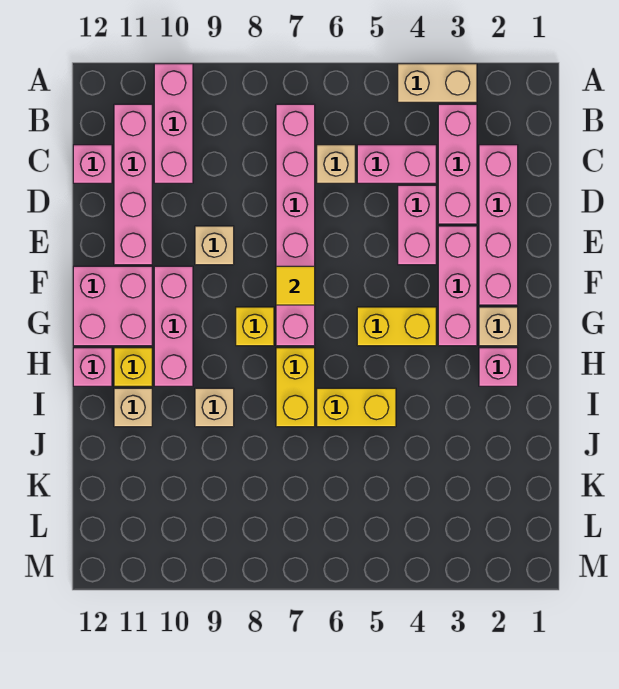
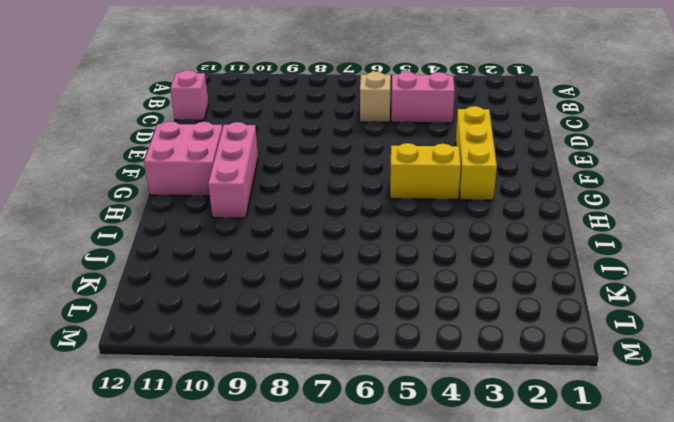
yellow 1x3 brick [456,106,497,200] -> pink 1x3 brick [438,226,477,346]
none -> tan 1x2 brick [398,64,477,102]
none -> pink 1x3 brick [154,64,193,183]
none -> pink 1x3 brick [438,104,477,224]

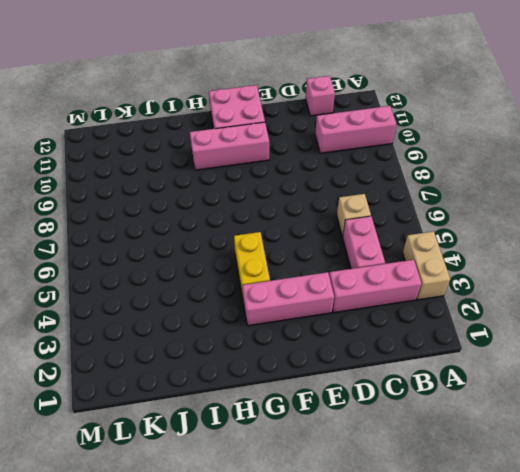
none -> pink 1x6 brick [276,104,315,346]
none -> pink 1x4 brick [114,104,152,265]
none -> pink 1x4 brick [479,145,518,305]

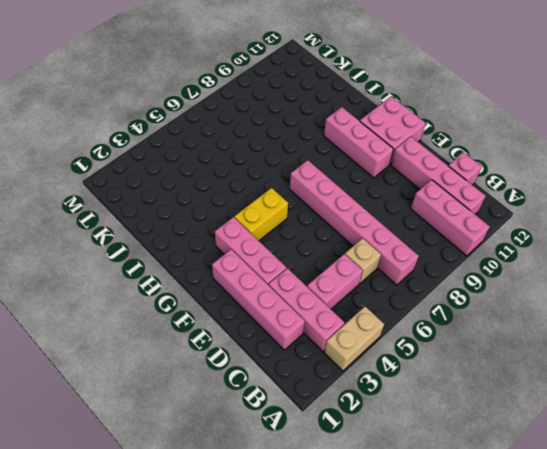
none -> pink 1x2 brick [398,185,436,265]
none -> tan 1x1 brick [195,226,234,265]
none -> tan 1x1 brick [479,307,518,346]

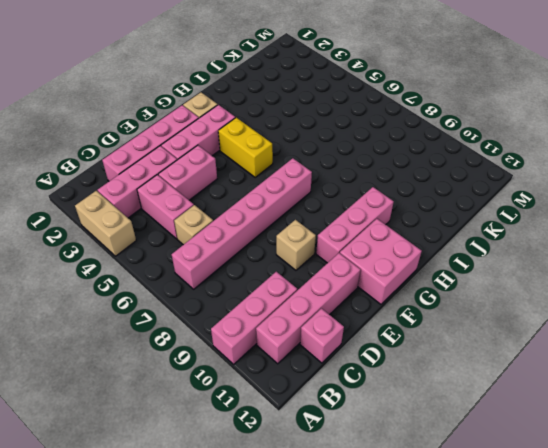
none -> yellow 1x1 brick [236,307,274,346]
none -> pink 1x1 brick [479,348,518,386]
none -> yellow 1x2 brick [276,348,315,427]

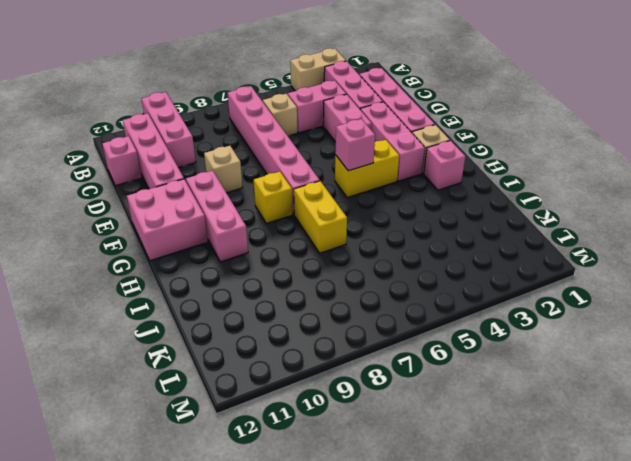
pink 1x1 brick [335,119,375,171] -> pink 1x1 brick moved to [73,348,112,386]
none -> yellow 1x1 brick [114,348,152,386]
none -> yellow 1x2 brick [317,388,396,427]
none -> tan 1x1 brick [195,388,234,427]

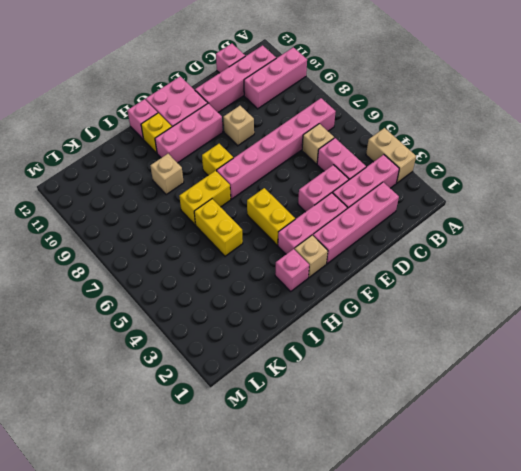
none -> tan 1x1 brick [114,388,152,427]
none -> yellow 1x1 tile [276,266,315,305]

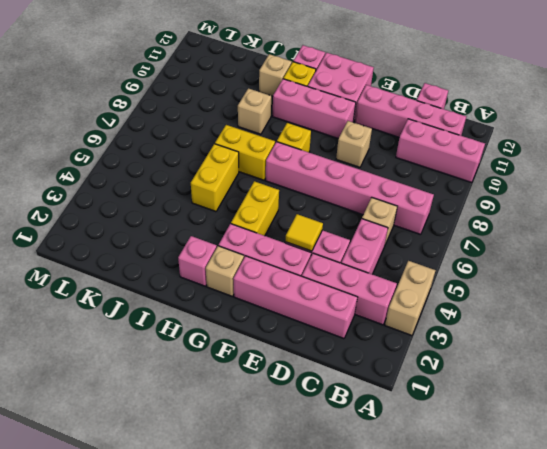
yellow 1x1 tile [286,214,323,251] -> yellow 1x1 tile moved to [276,266,315,305]

